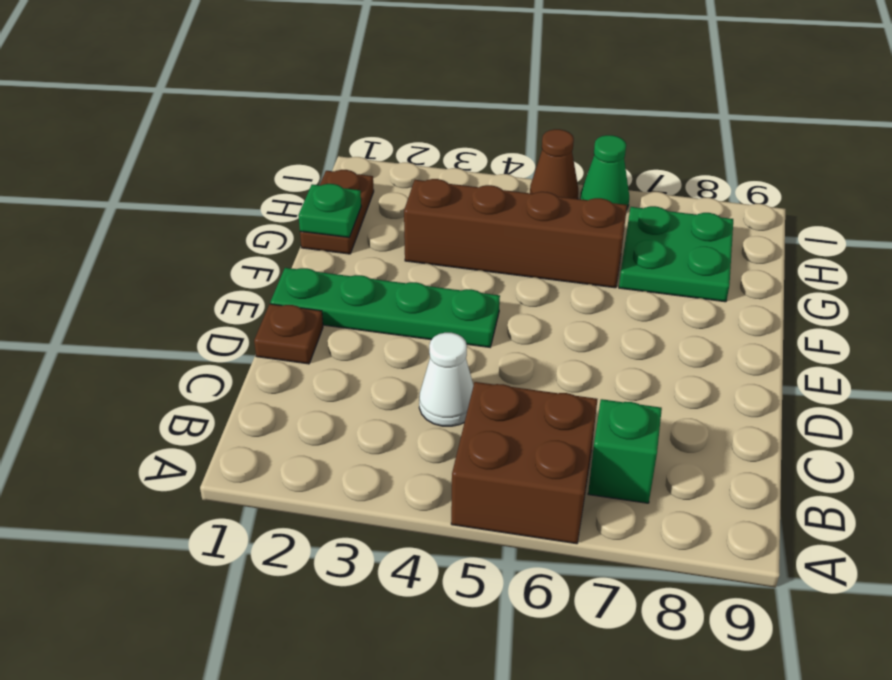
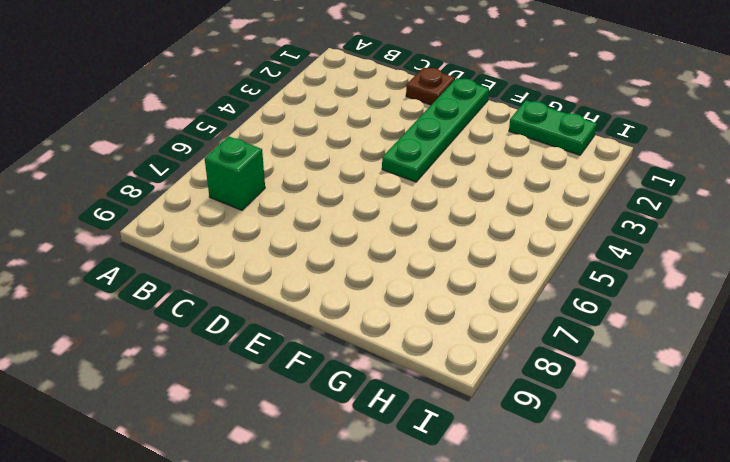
green 1x2 plate [509,100,597,155] -> brown 1x2 plate [300,170,374,254]
none -> brown 2x2 brick [451,382,597,544]
none -> white 1x1 cone [419,333,474,426]

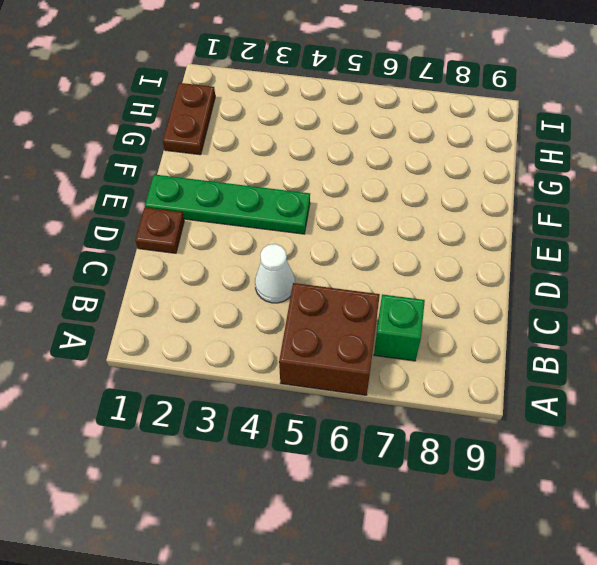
none -> brown 1x4 brick [404,179,627,288]
none -> green 2x2 plate [619,206,733,302]

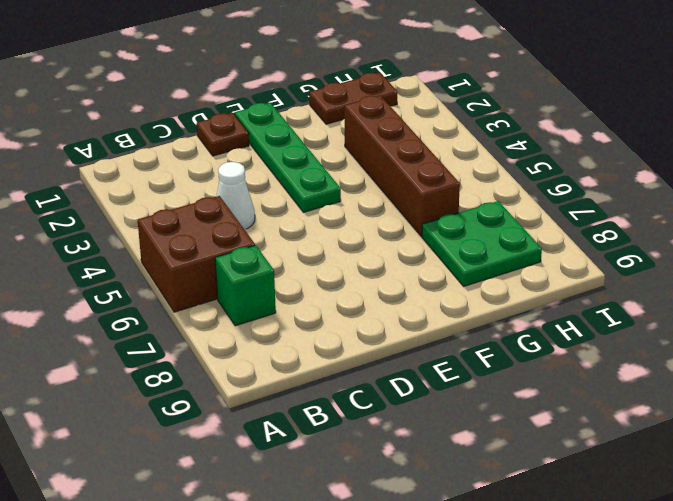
none -> brown 1x1 cone [530,129,578,199]
none -> green 1x1 cone [580,135,629,208]

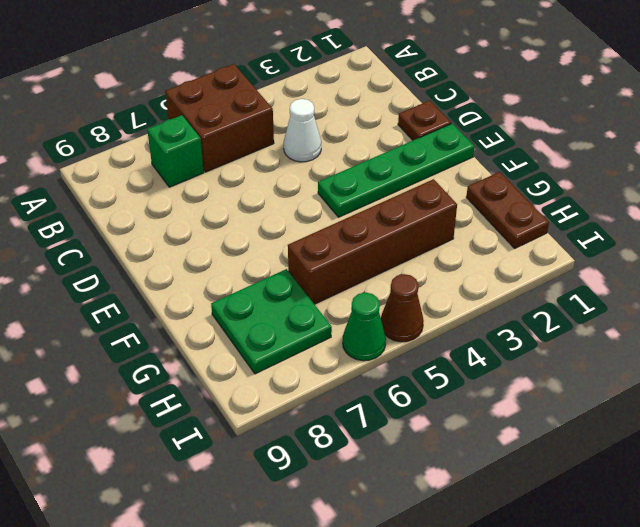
none -> green 1x1 plate [298,184,361,237]

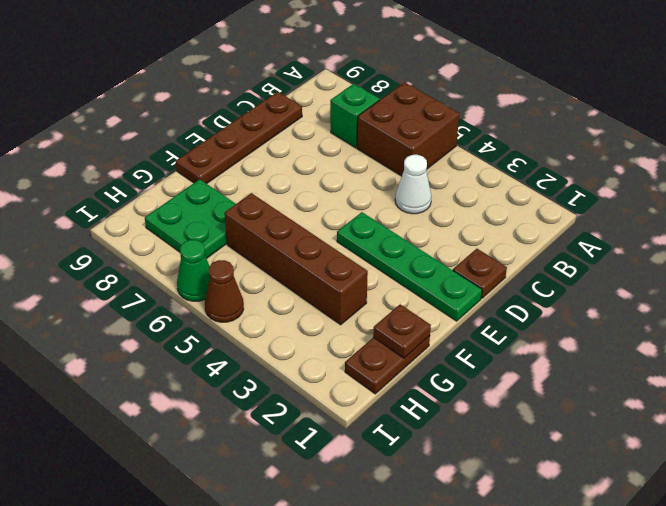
brown 1x4 plate [176,92,302,184] -> none
brown 1x1 plate [373,304,431,358] -> green 1x1 plate [298,184,361,237]

